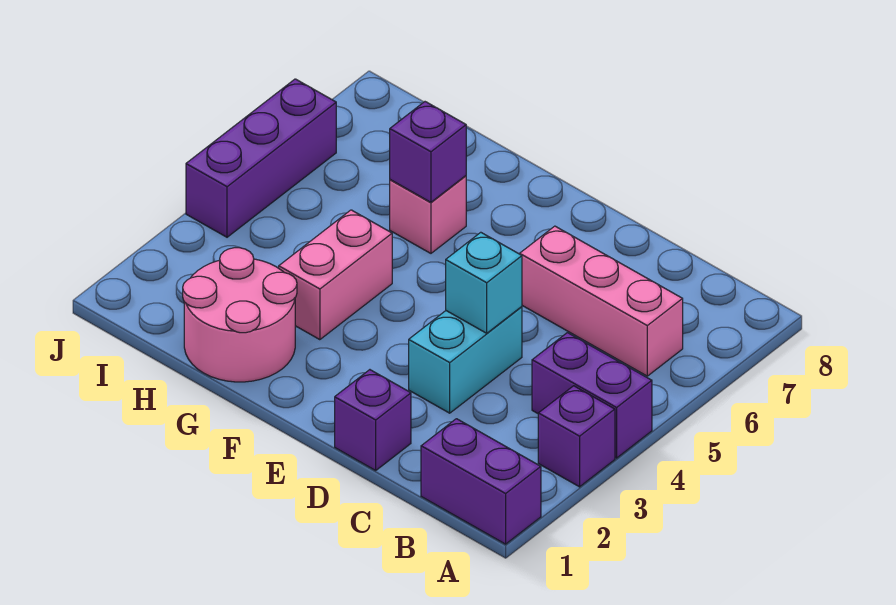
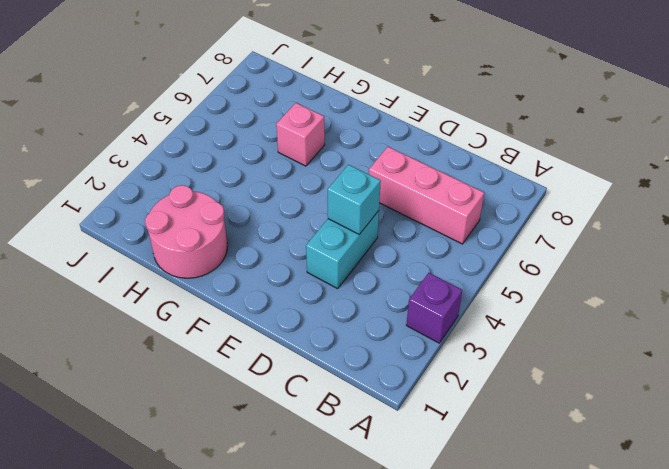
none -> purple 1x2 brick [421,419,541,544]
none -> purple 1x2 brick [532,333,652,458]
none -> purple 1x1 brick [335,370,411,470]

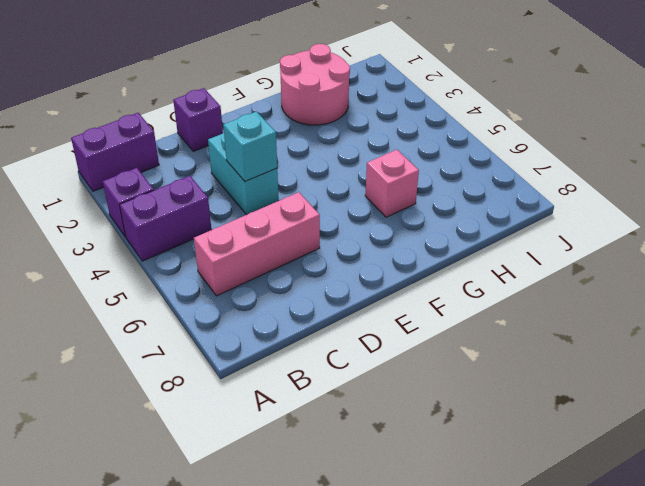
none -> pink 1x2 brick [279,210,392,340]
none -> purple 1x3 brick [186,79,336,237]
none -> purple 1x1 brick [390,102,466,202]

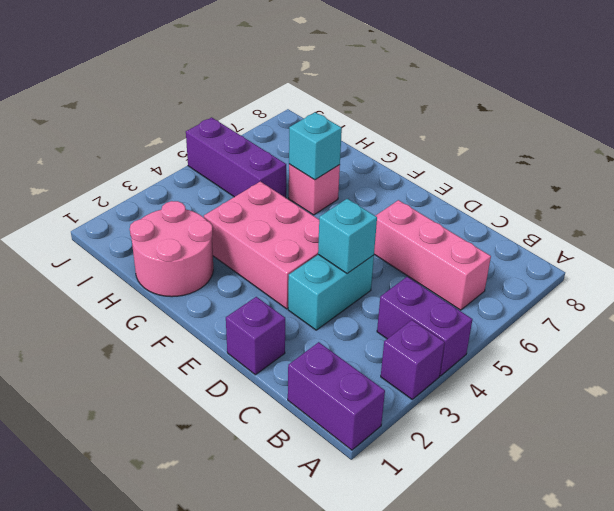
pink 2x3 brick [204,181,319,309] -> pink 1x2 brick [279,210,392,340]
cyan 1x1 brick [289,112,342,180] -> purple 1x1 brick [390,102,466,202]
purple 1x3 brick [186,117,286,198] -> purple 1x3 brick turned to [186,79,336,237]

